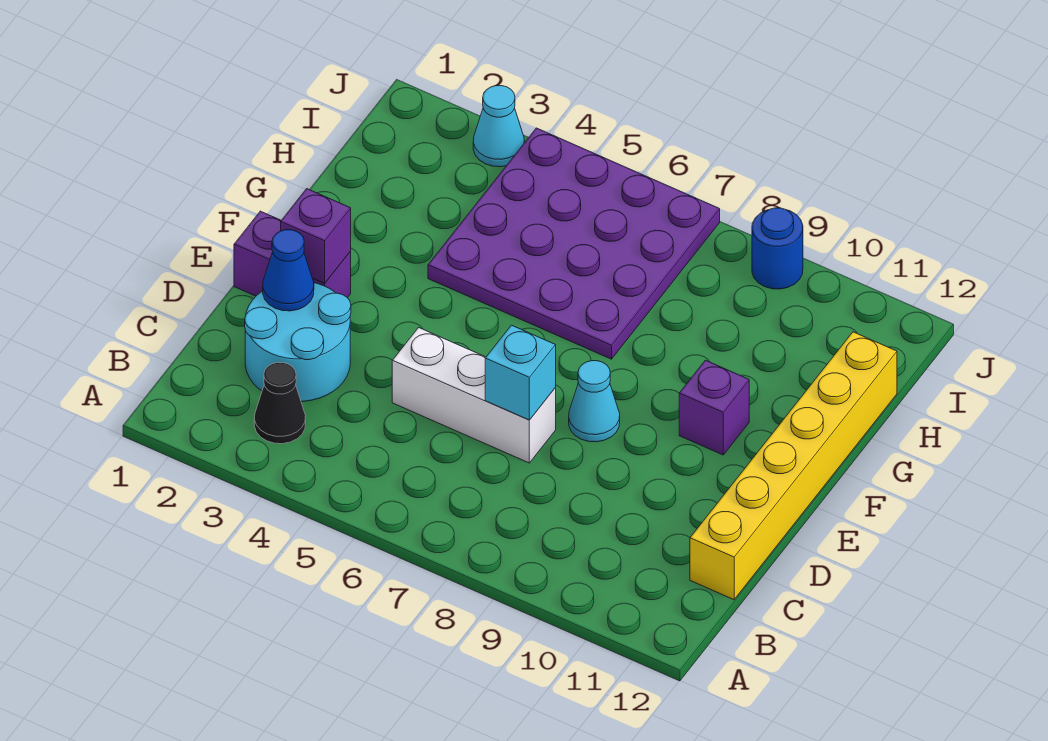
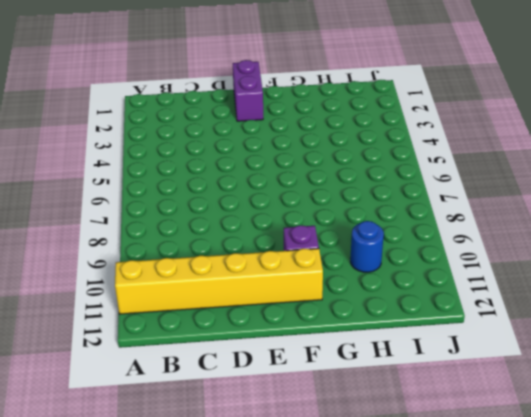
yellow 1x6 brick [115,248,323,314] -> yellow 1x6 brick moved to [690,332,897,600]
blue 1x1 round brick [350,221,384,272] -> blue 1x1 round brick moved to [752,208,803,289]
none -> black 1x1 cone [254,362,306,444]
none -> cyan 2x2 round brick [245,283,351,402]
none -> white 1x3 brick [392,328,556,463]

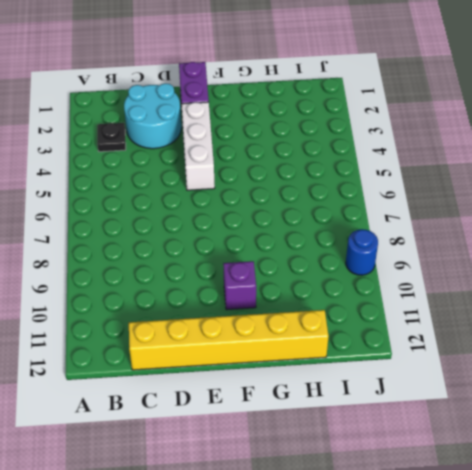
black 1x1 plate [97,123,126,152] -> black 1x1 cone [254,362,306,444]
white 1x3 brick [181,102,215,190] -> white 1x3 brick moved to [392,328,556,463]
none -> cyan 1x1 cone [569,361,620,442]
none -> purple 4x4 plate [428,128,720,359]
none -> cyan 1x1 cone [473,86,524,167]

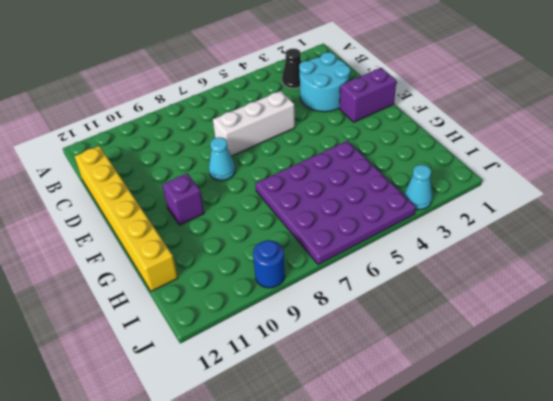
none -> blue 1x1 cone [263,230,314,311]
none -> cyan 1x1 brick [485,325,556,420]
none -> purple 1x1 brick [281,189,351,283]

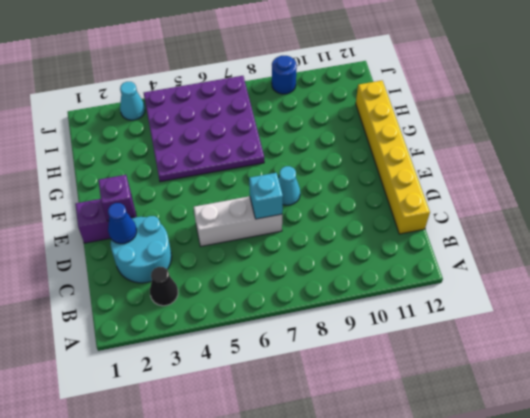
none -> purple 1x1 brick [679,360,749,455]

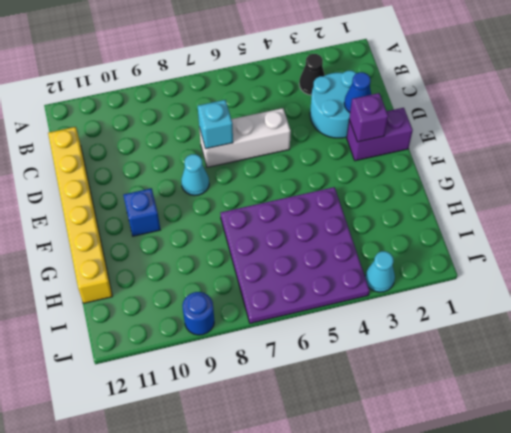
blue 1x1 brick [123,188,160,236] -> purple 1x1 brick [679,360,749,455]

